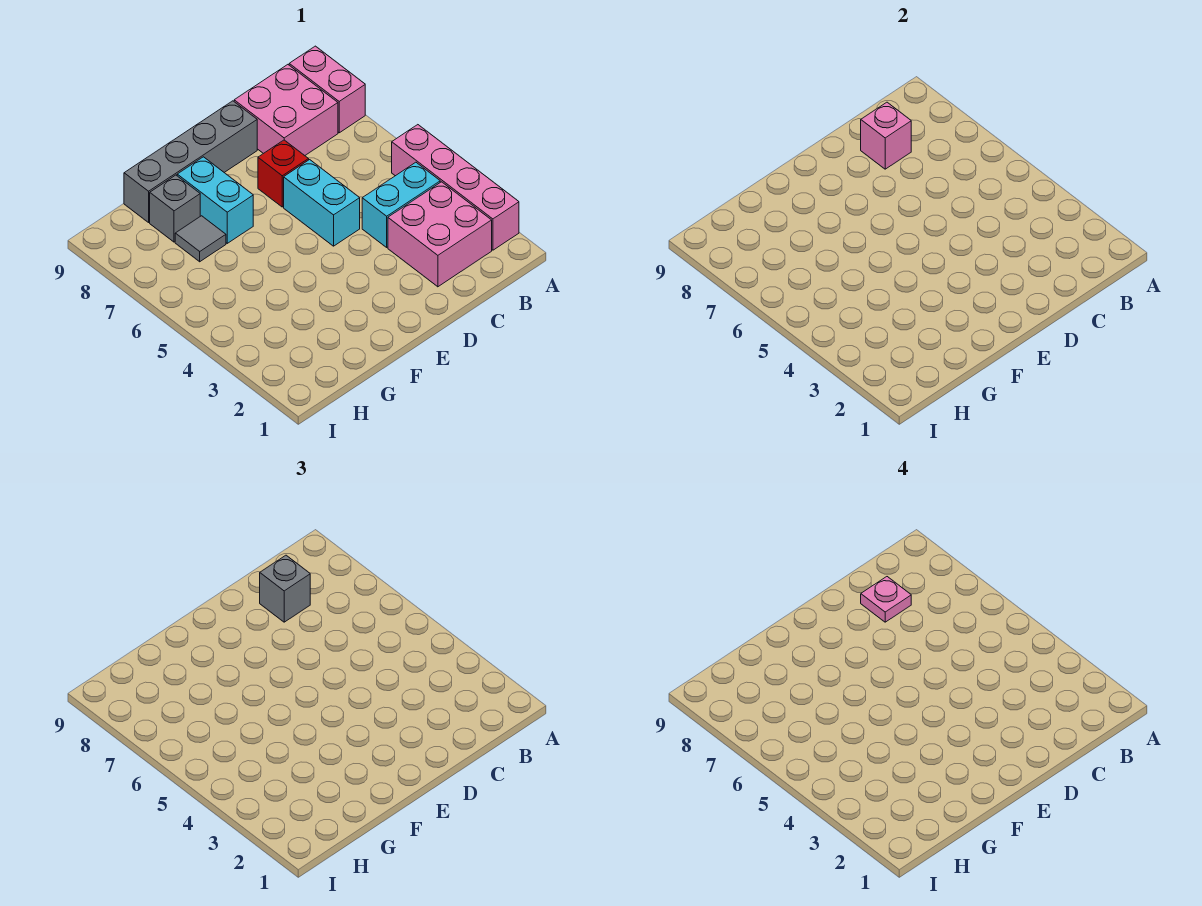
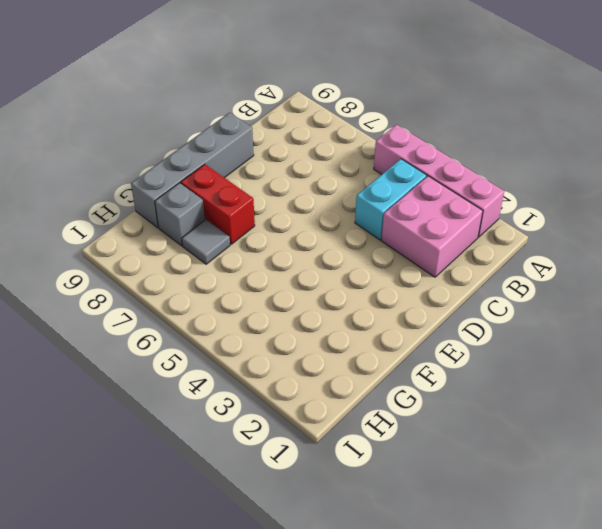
red 1x2 brick [181,164,255,244] -> cyan 1x2 brick [177,157,253,243]
none -> pink 1x2 brick [289,46,365,133]
none -> pink 2x2 brick [234,65,338,155]
none -> cyan 1x2 brick [284,160,360,246]

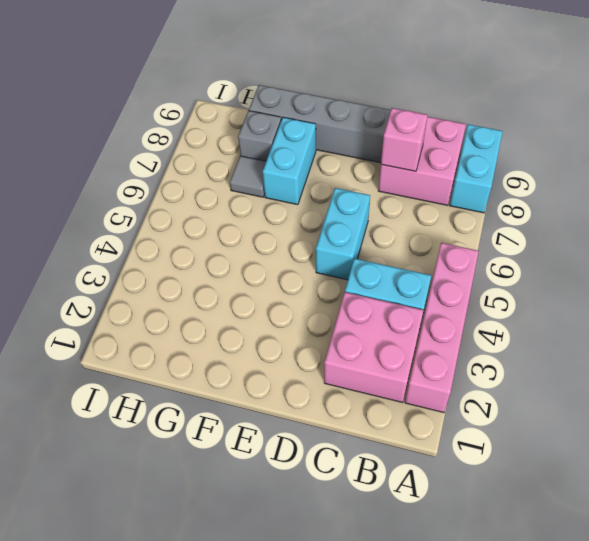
cyan 1x2 brick [450,124,503,213] -> pink 1x2 brick [289,46,365,133]
none -> red 1x1 brick [258,140,309,207]
none -> grey 1x1 brick [260,555,310,622]
none -> pink 1x1 plate [861,577,911,622]

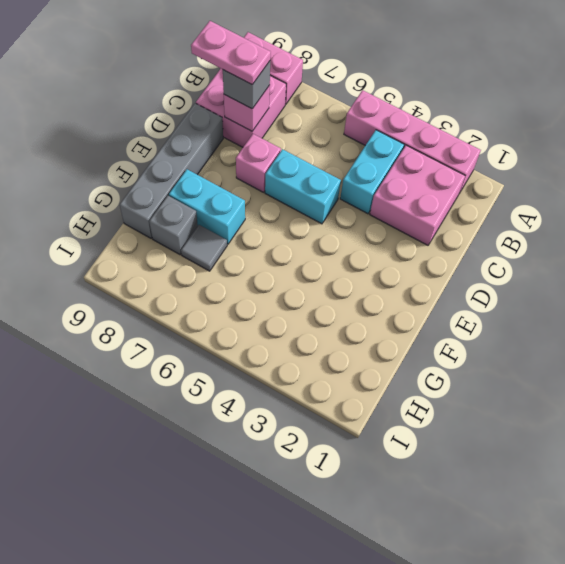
pink 1x2 plate [191,21,271,85] -> pink 1x1 plate [861,577,911,622]
pink 1x1 brick [236,134,281,192] -> red 1x1 brick [258,140,309,207]

